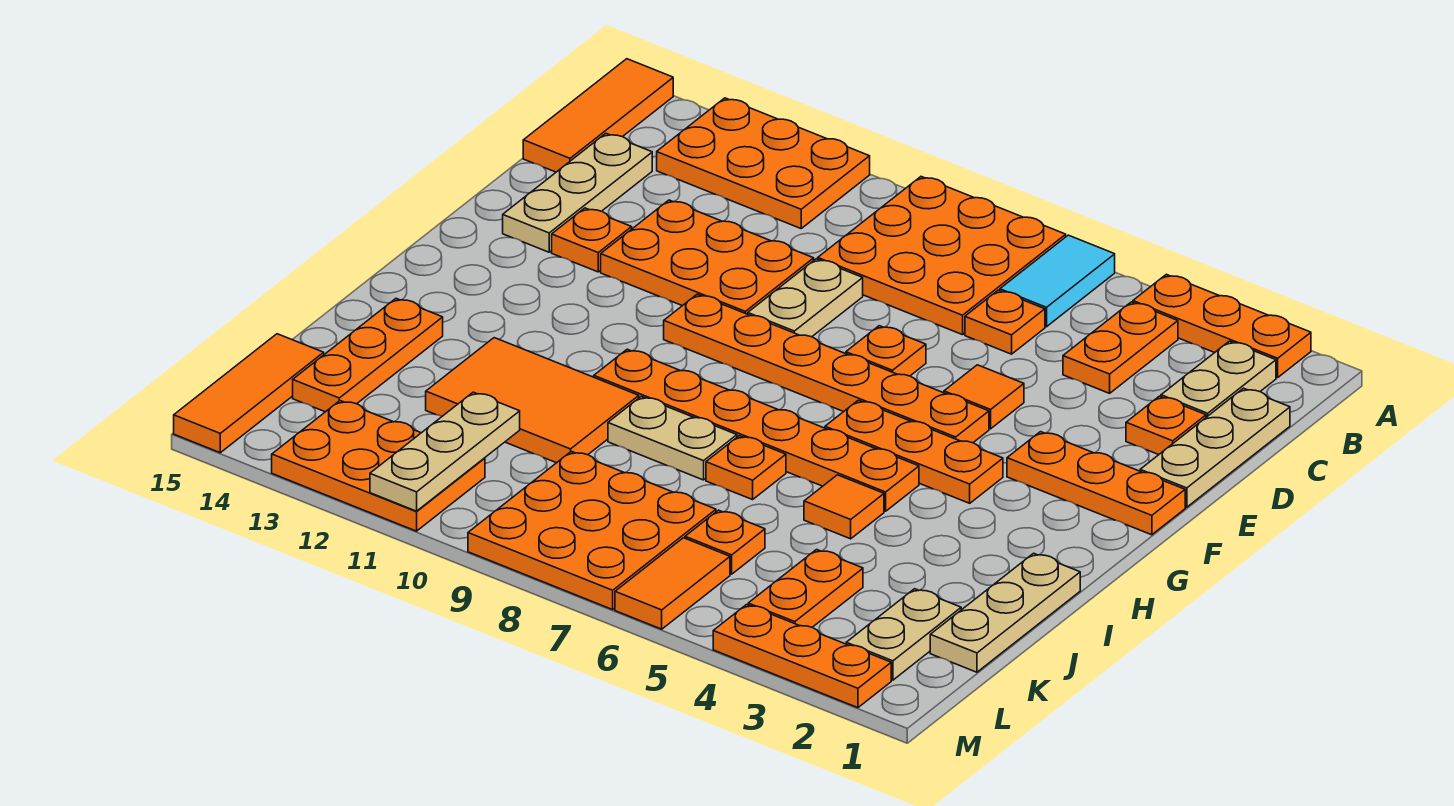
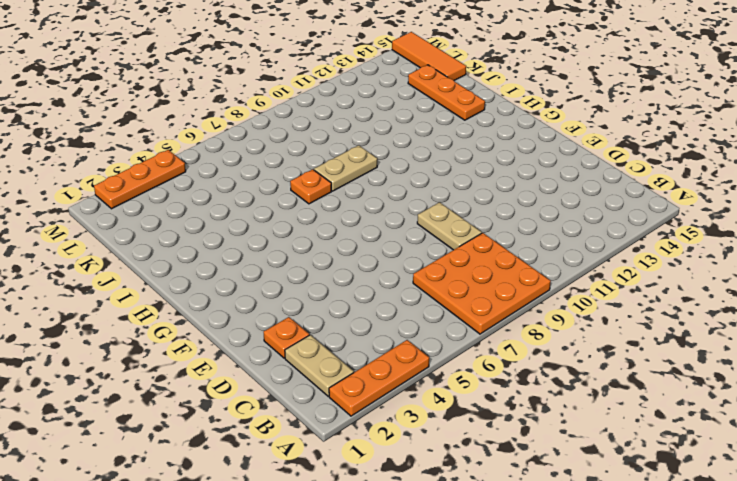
none -> cyan 1x2 tile [1000,235,1115,327]
none -> orange 2x3 plate [657,98,870,228]
none -> orange 1x3 tile [523,59,673,172]
none -> orange 1x2 plate [1063,302,1178,393]

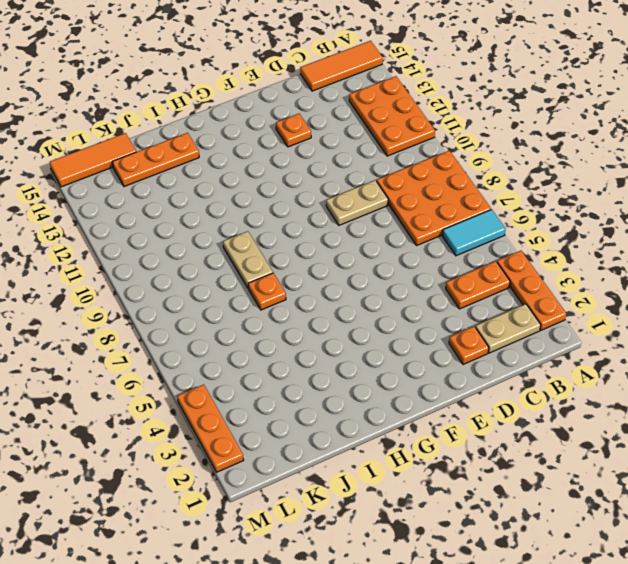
none -> tan 1x3 plate [1140,388,1290,507]
none -> orange 1x1 plate [965,290,1045,354]
none -> tan 1x3 plate [503,133,652,252]
none -> orange 2x3 plate [601,200,814,314]

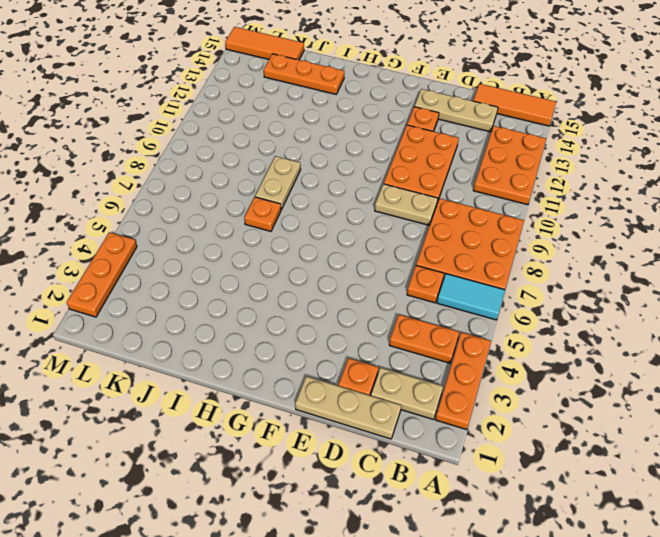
none -> orange 1x1 tile [944,365,1024,429]
none -> orange 1x1 plate [846,326,926,376]
none -> orange 1x3 plate [1007,432,1185,535]
none -> orange 1x6 plate [664,294,989,443]

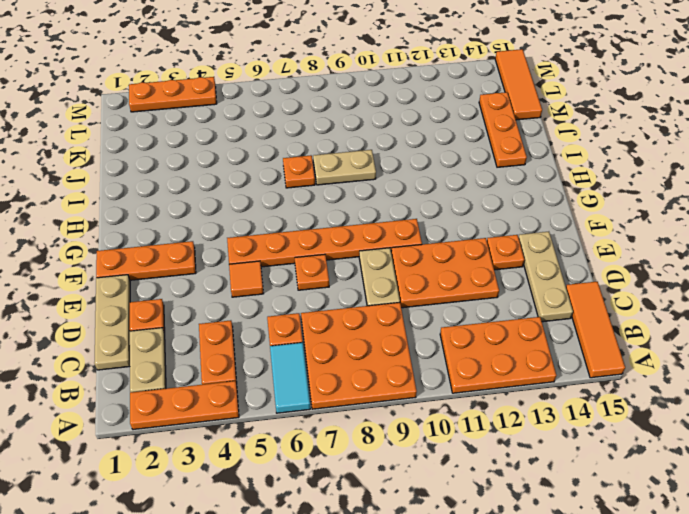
none -> orange 1x3 plate [825,400,1003,503]
none -> orange 1x6 plate [594,349,919,511]
none -> tan 1x3 plate [930,553,1080,672]
none -> orange 1x1 tile [804,475,884,539]

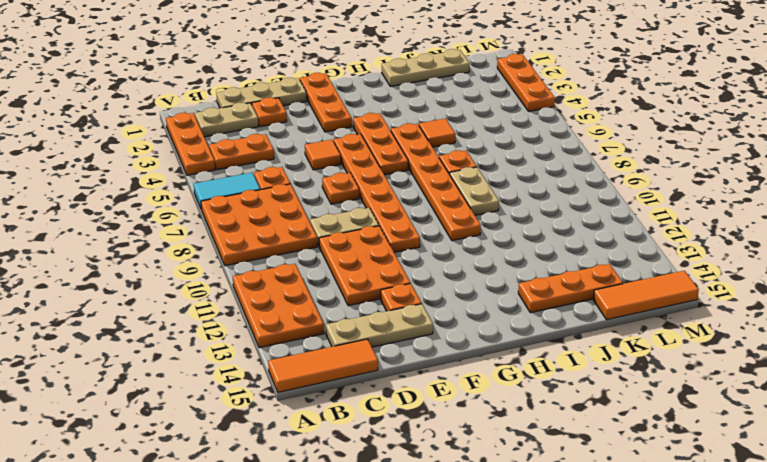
none -> orange 2x3 tile [426,338,639,463]
none -> tan 1x2 plate [846,589,961,680]
none -> orange 1x2 plate [748,550,863,627]
none -> orange 1x1 plate [685,510,765,574]

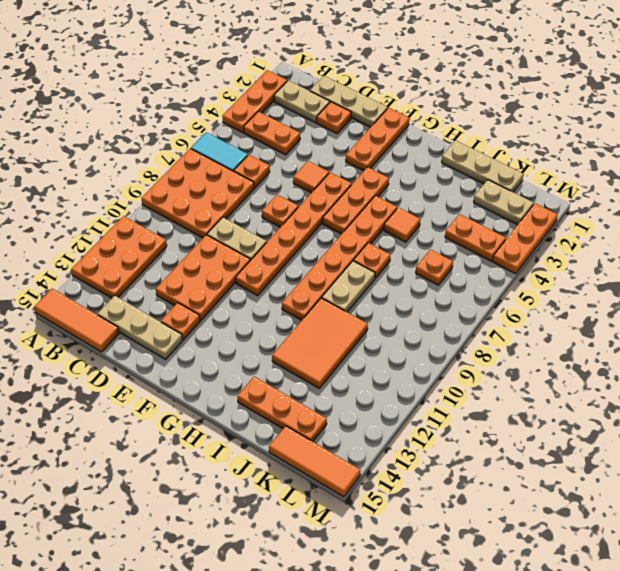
none -> orange 3x3 plate [468,451,716,610]
none -> orange 1x2 tile [615,538,730,629]
none -> orange 2x3 plate [272,401,485,531]
none -> tan 1x3 plate [370,392,520,511]

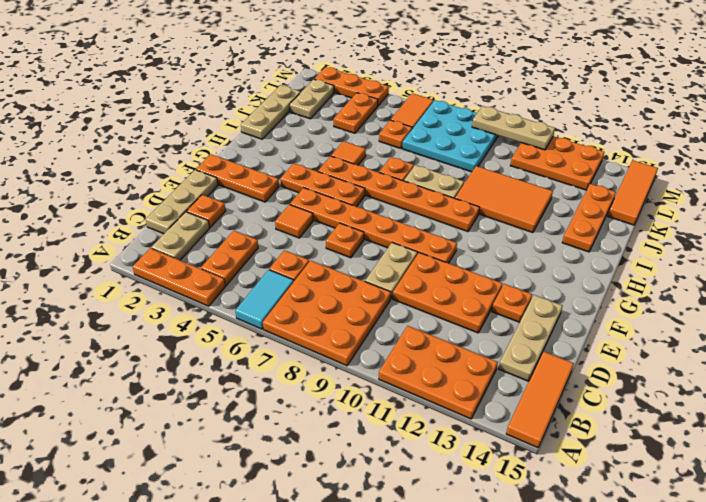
cyan 3x3 plate [402,100,498,172] -> orange 3x3 plate [468,451,716,610]
tan 1x3 plate [472,106,555,150] -> tan 1x3 plate turned to [370,392,520,511]

